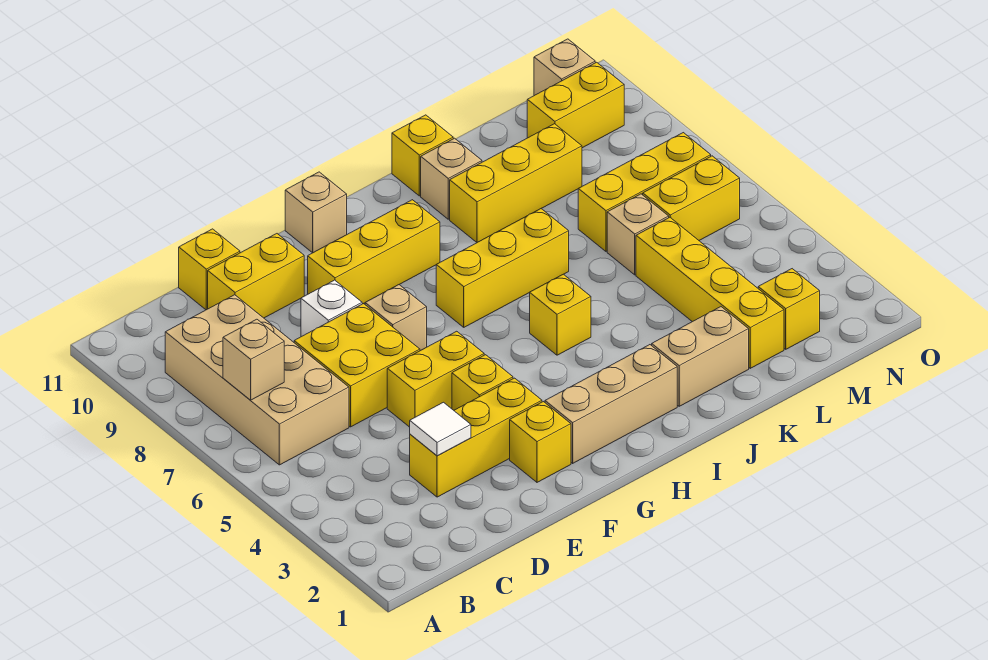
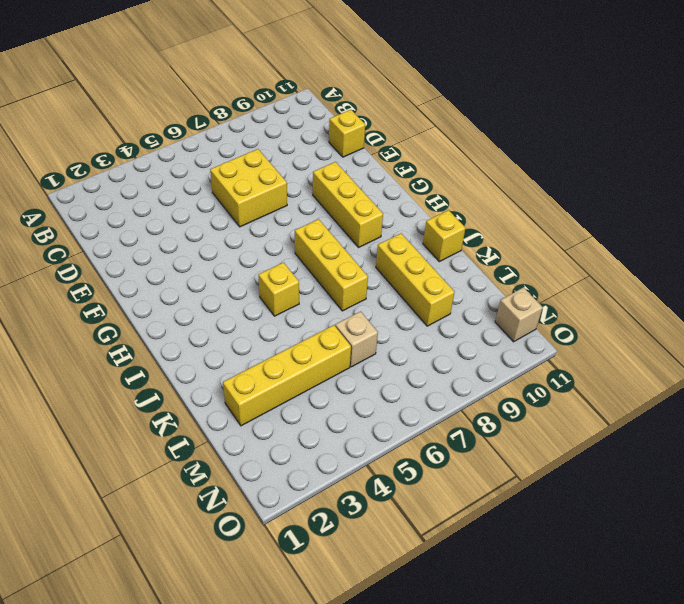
none -> tan 2x4 brick [165,295,349,465]
none -> yellow 1x3 brick [410,378,542,497]
none -> yellow 1x2 brick [208,234,304,318]

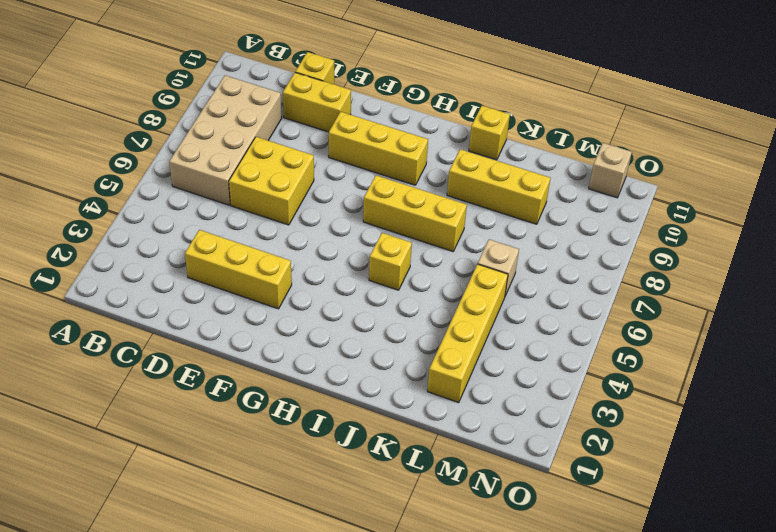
none -> yellow 1x2 brick [387,331,484,427]
none -> white 1x1 brick [301,280,362,337]
none -> yellow 1x1 brick [510,402,571,482]

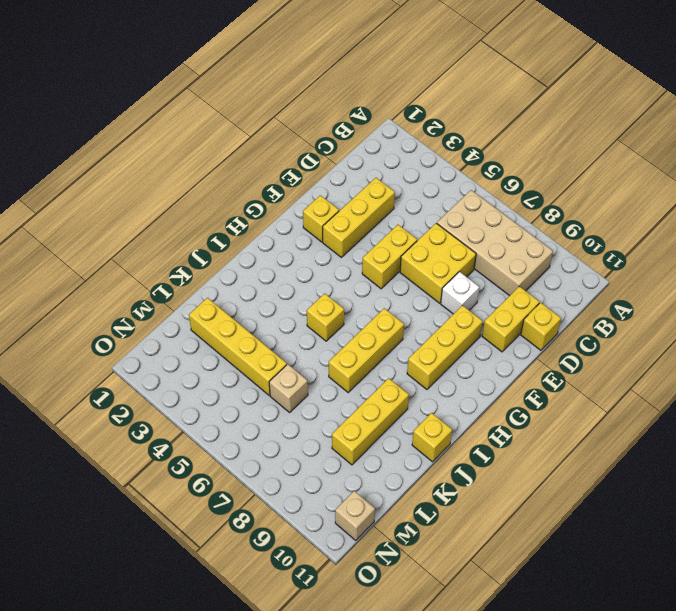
none -> yellow 1x1 brick [452,355,513,410]
none -> tan 1x1 brick [365,285,427,351]
none -> tan 1x3 brick [545,345,677,463]

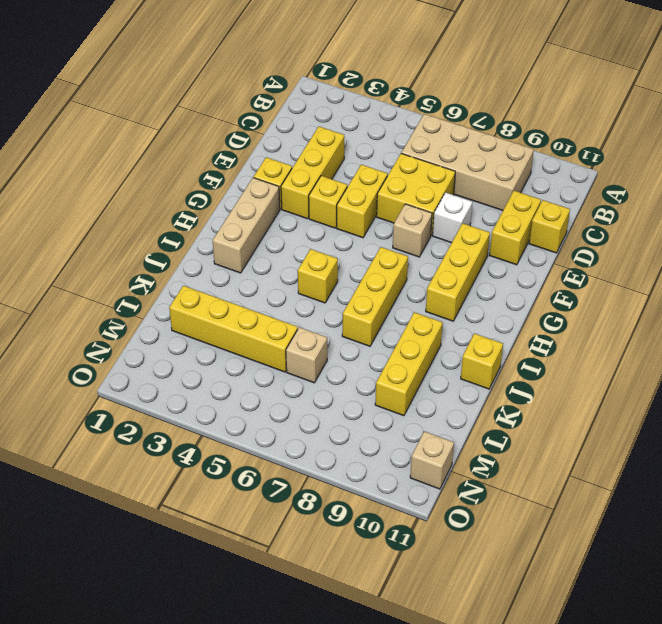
none -> tan 1x1 brick [285,172,347,253]
none -> tan 1x2 brick [652,307,749,406]
none -> tan 1x1 brick [421,138,482,219]

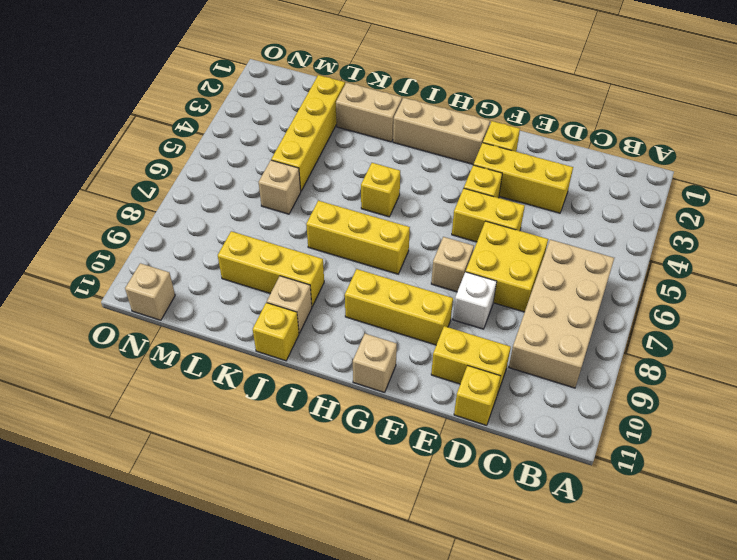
none -> yellow 1x3 brick [578,133,711,251]
none -> yellow 1x1 brick [758,269,820,349]
none -> yellow 1x2 brick [643,156,740,240]

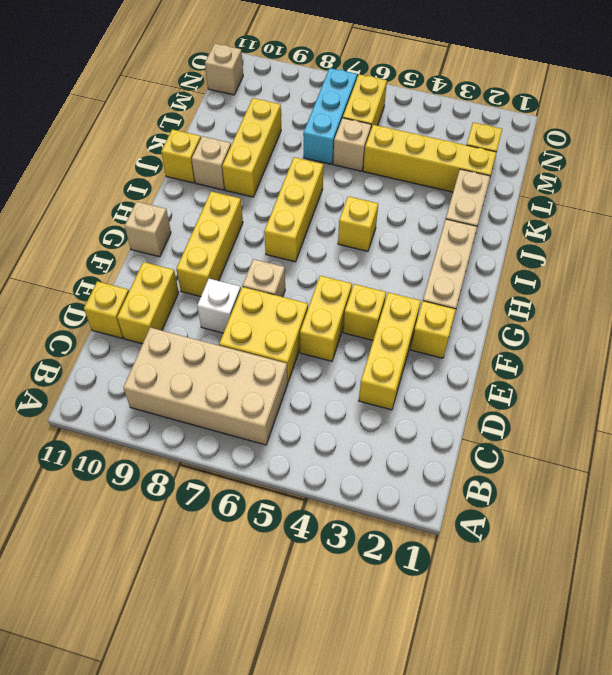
cyan 1x3 brick [303,68,357,164] -> yellow 1x3 brick [578,133,711,251]
none -> yellow 1x2 brick [527,62,624,148]
none -> tan 1x1 brick [223,319,284,400]
none -> white 1x1 tile [410,402,471,456]

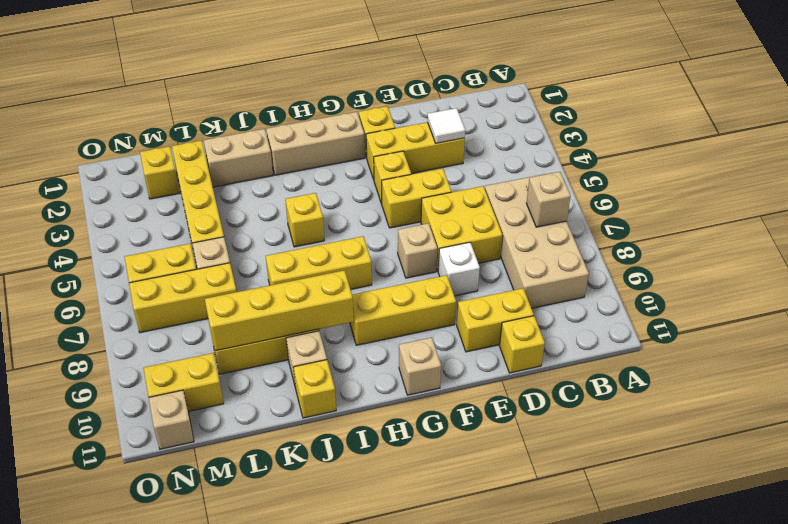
yellow 1x4 brick [205,270,354,351] -> none

